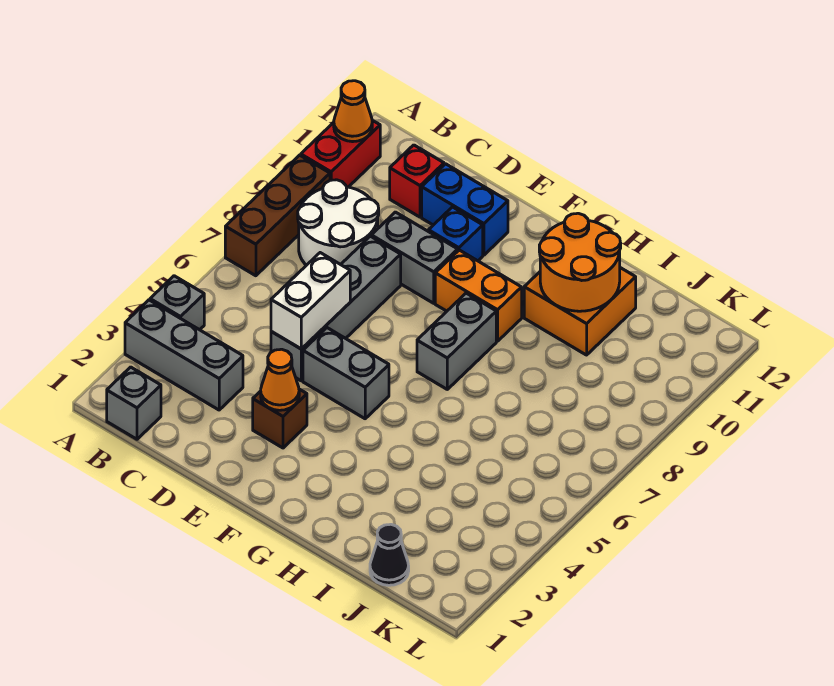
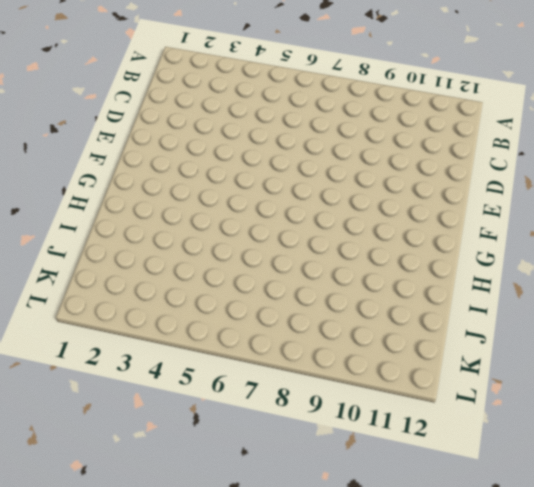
none -> grey 1x3 brick [125,300,243,410]
none -> grey 1x1 brick [150,276,204,330]
none -> brown 1x3 brick [225,155,330,276]

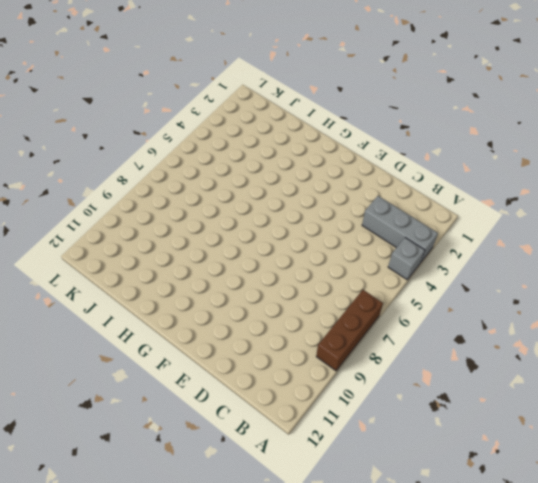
none -> red 1x2 brick [301,120,380,187]
none -> grey 1x1 brick [107,367,161,439]
none -> white 2x2 round brick [298,180,379,265]

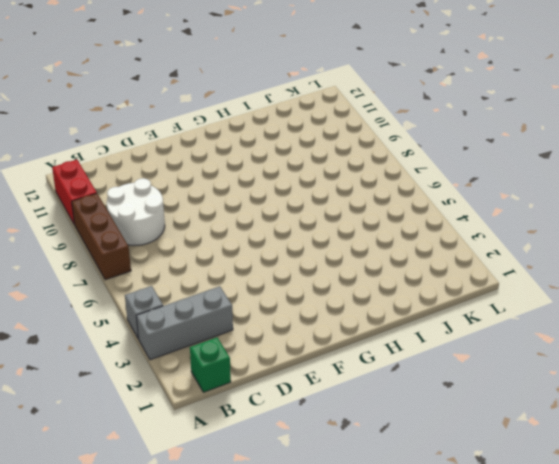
green 1x1 brick [190,338,231,392] -> grey 1x1 brick [107,367,161,439]
none -> red 1x1 brick [390,145,444,217]
none -> grey 1x4 brick [271,236,401,381]
none -> grey 1x2 brick [371,212,458,303]

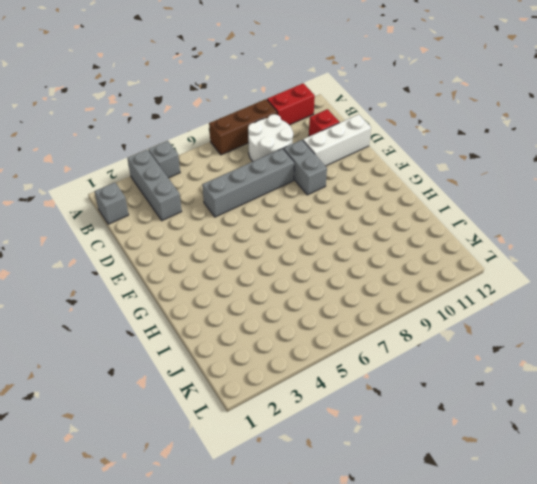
white 1x3 brick [303,114,371,166] -> blue 1x2 brick [422,164,508,255]
none -> brown 1x1 brick [253,389,307,448]
none -> grey 1x2 brick [303,328,389,419]
none -> blue 1x1 brick [428,207,483,261]

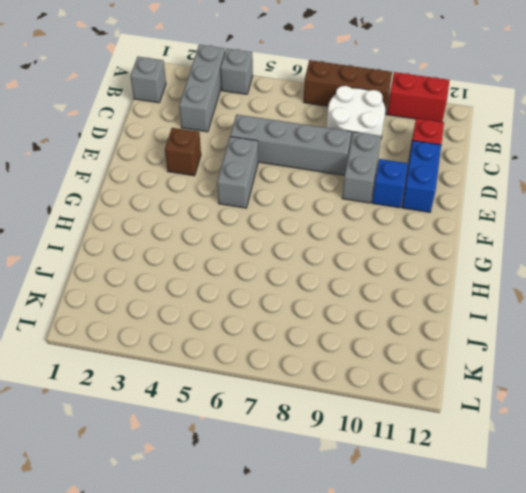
none -> orange 1x2 brick [435,250,522,341]
none -> grey 1x2 brick [417,293,496,389]
none -> orange 2x2 brick [524,268,636,355]

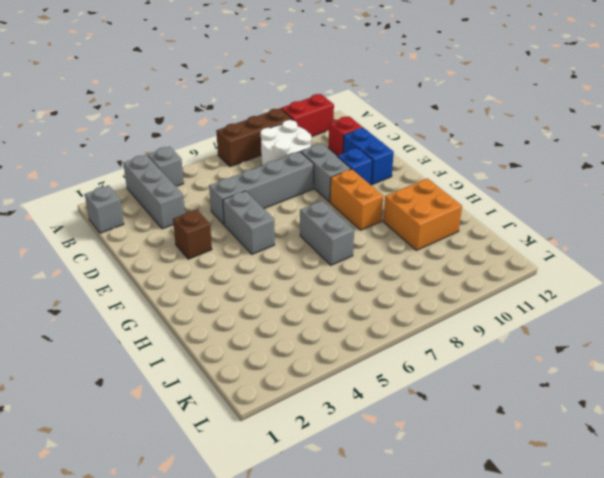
grey 1x2 brick [300,201,354,265] -> grey 1x2 brick turned to [417,293,496,389]
none -> black 1x1 cone [370,524,409,585]
none -> orange 1x1 cone [334,81,372,142]
none -> white 1x2 brick [271,253,350,349]

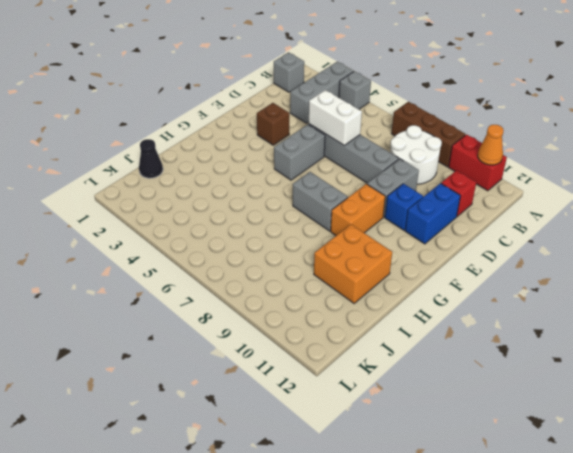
none -> orange 1x1 cone [261,349,299,410]
none -> orange 2x2 round brick [539,213,621,311]

